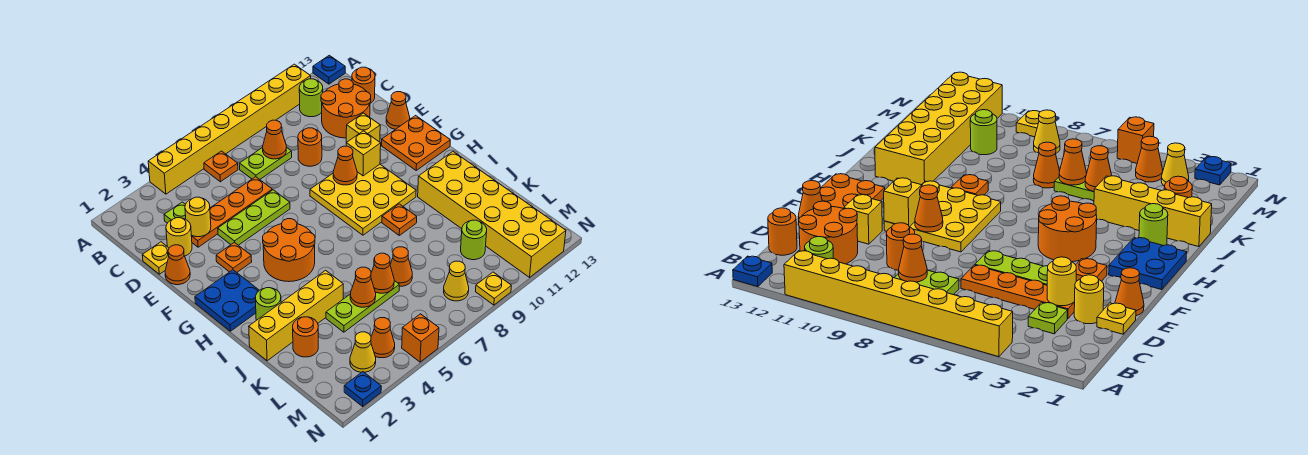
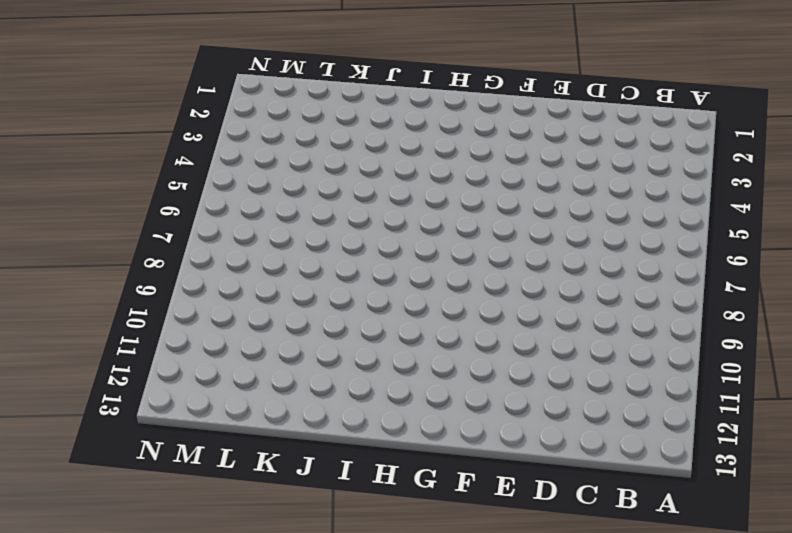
none -> yellow 1x8 brick [148,64,311,194]
none -> blue 1x1 plate [313,55,345,84]
none -> orange 1x1 plate [204,151,238,182]
none -> lime 1x1 round brick [299,79,323,117]

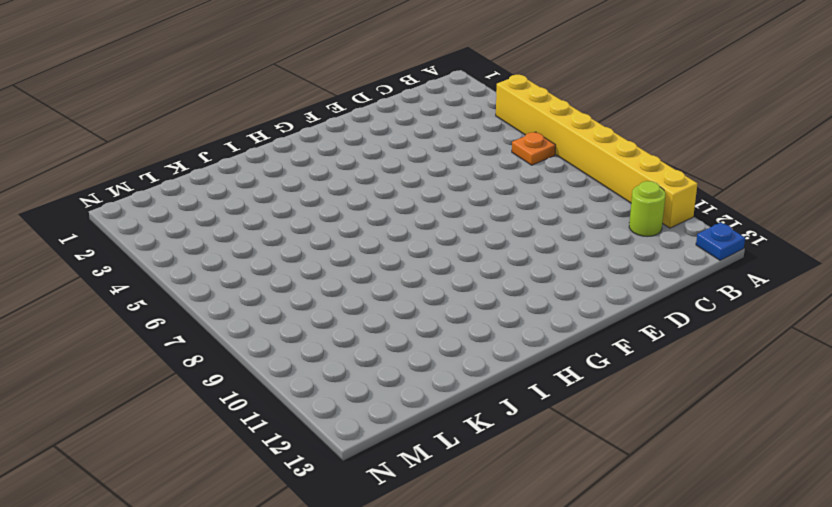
none -> lime 1x1 plate [164,202,186,223]
none -> lime 1x2 plate [239,147,292,179]
none -> orange 2x2 round brick [321,79,371,138]
none -> orange 1x1 round brick [352,67,375,103]

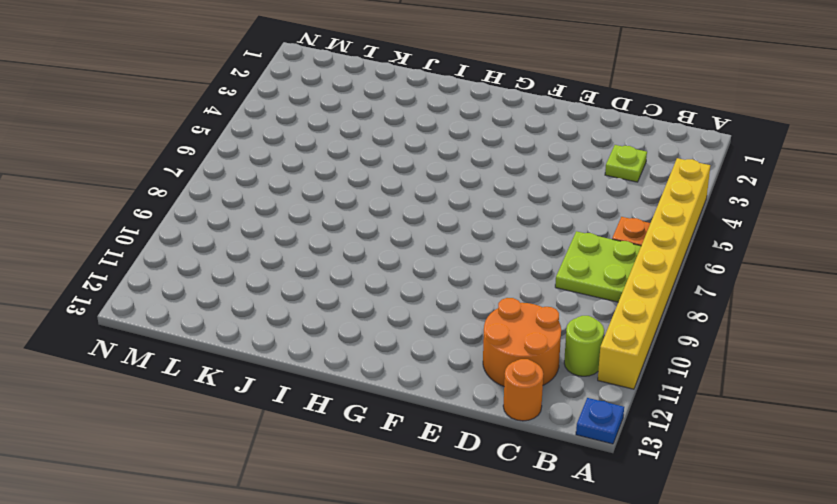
lime 2x2 plate [555,231,641,302] -> lime 1x2 plate [239,147,292,179]
none -> yellow 1x1 plate [142,242,169,274]
none -> yellow 1x1 round brick [166,218,192,256]
none -> orange 1x4 plate [191,177,272,247]
none -> orange 1x1 round brick [298,128,322,166]

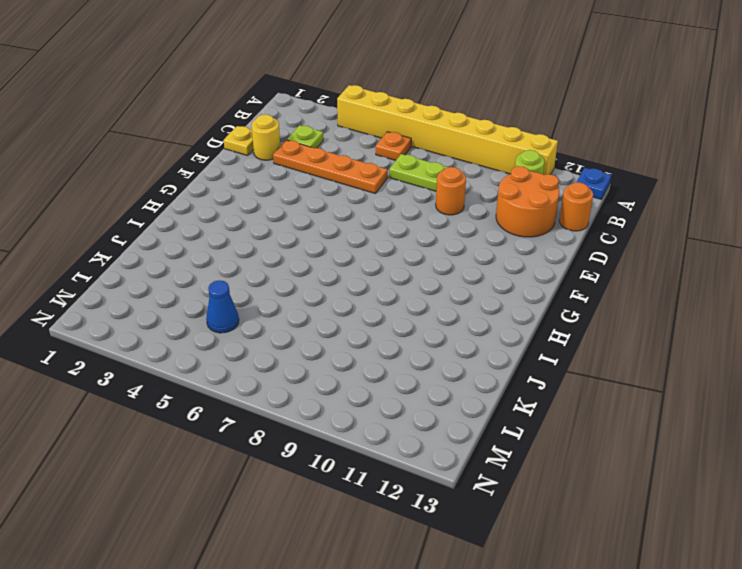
blue 1x1 cone [206,280,239,333] -> none
none -> orange 1x1 cone [165,245,190,285]
none -> lime 1x3 plate [218,190,290,245]
none -> yellow 1x1 brick [346,113,380,143]
none -> orange 1x1 cone [386,92,410,129]

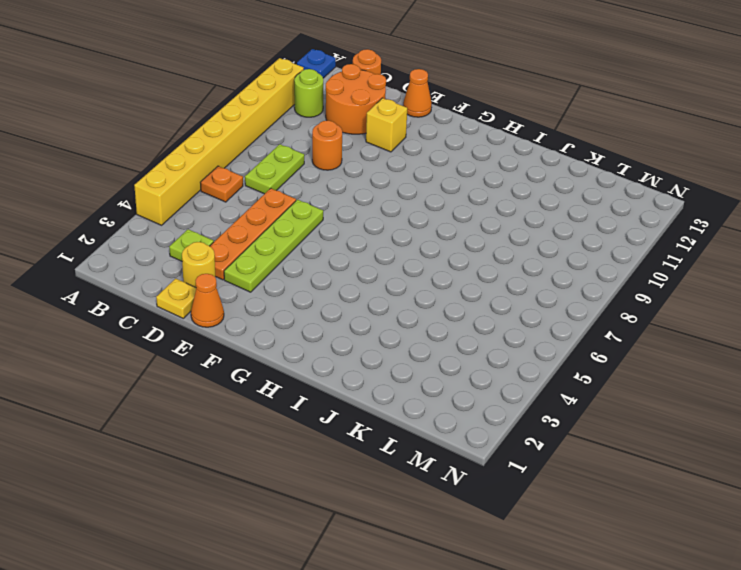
lime 1x4 plate [224,200,323,292] -> lime 1x3 plate [218,190,290,245]
none -> orange 1x1 plate [216,242,252,272]
none -> yellow 3x3 plate [310,164,416,235]
none -> orange 2x2 plate [382,116,450,170]
none -> blue 2x2 plate [195,270,259,331]

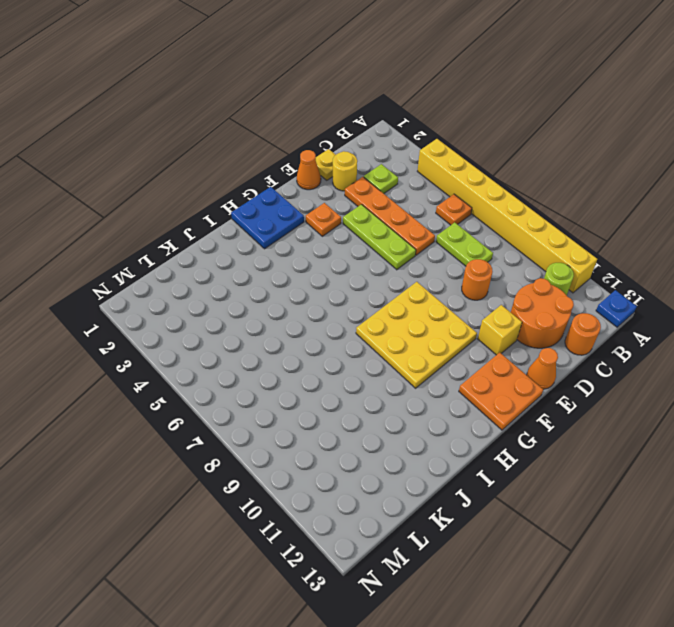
none -> orange 2x2 round brick [263,219,315,282]
none -> lime 1x1 round brick [255,288,281,320]
none -> orange 1x1 plate [382,204,417,235]
none -> yellow 2x6 brick [418,152,566,277]

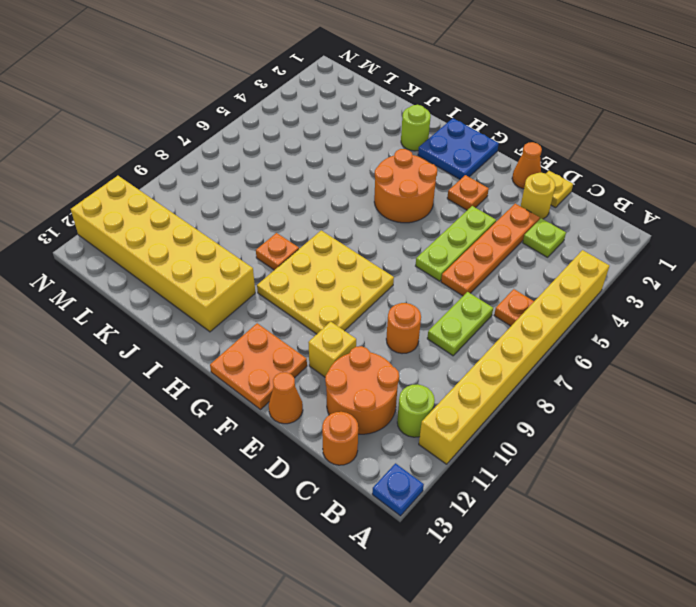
none -> yellow 1x4 brick [249,270,343,361]
none -> orange 1x1 round brick [293,317,318,357]
none -> lime 1x3 plate [326,281,399,332]
none -> orange 1x1 cone [390,247,412,286]

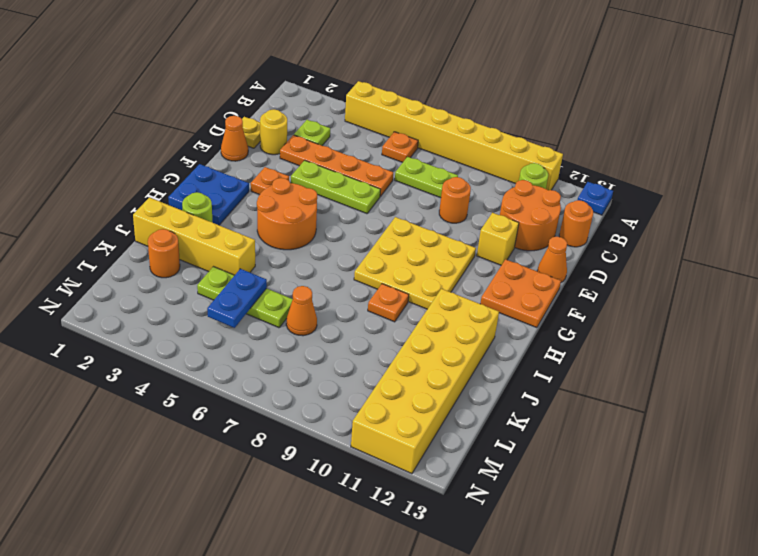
blue 1x2 plate [207,269,267,328] -> orange 1x1 cone [350,267,376,307]
none -> lime 1x1 round brick [461,220,487,260]
none -> yellow 1x1 cone [350,332,376,372]
none -> orange 1x1 cone [371,318,395,358]
none -> yellow 1x1 cone [444,261,469,301]

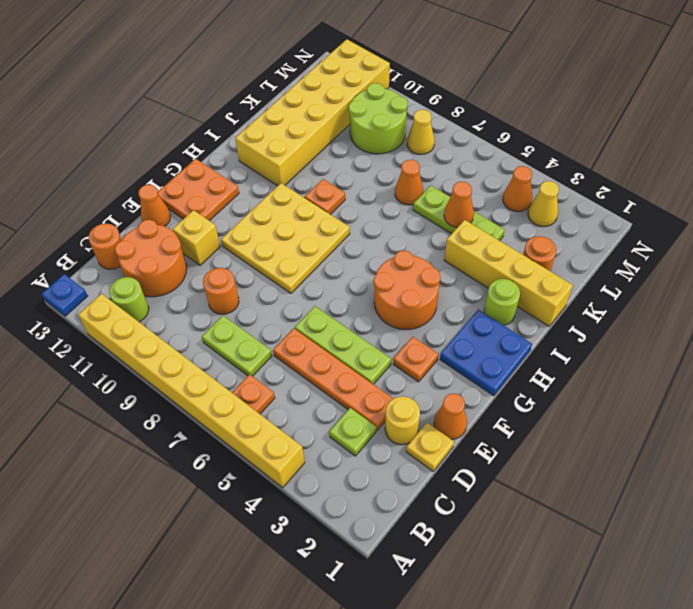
lime 2x2 round brick [349,83,408,154] -> lime 1x1 round brick [461,220,487,260]
none -> blue 1x1 plate [344,372,381,406]
none -> orange 1x1 brick [402,314,439,362]
none -> yellow 1x1 plate [476,272,511,305]
none -> orange 1x1 cone [263,120,286,159]

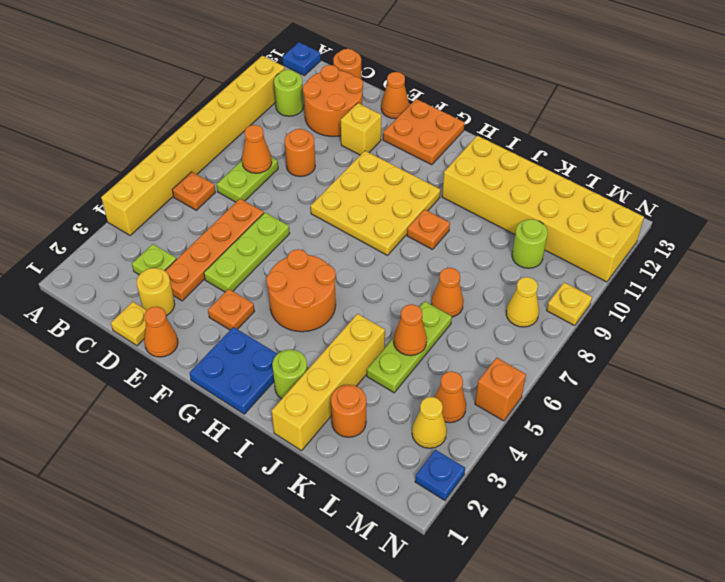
none -> yellow 1x1 round brick [185,197,211,237]
none -> orange 1x1 cone [333,146,357,185]
none -> yellow 1x1 brick [346,131,381,176]
none -> orange 1x1 cone [371,253,394,293]

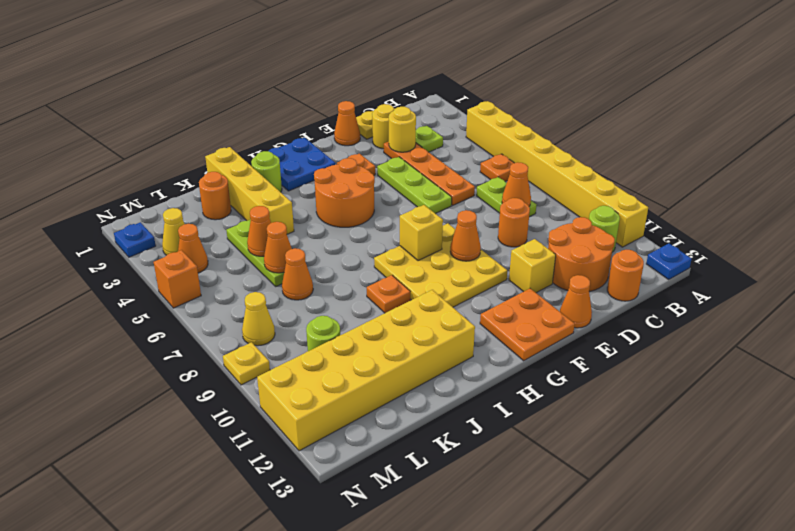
yellow 1x1 brick [400,205,443,261] -> yellow 1x1 brick moved to [346,131,381,176]

